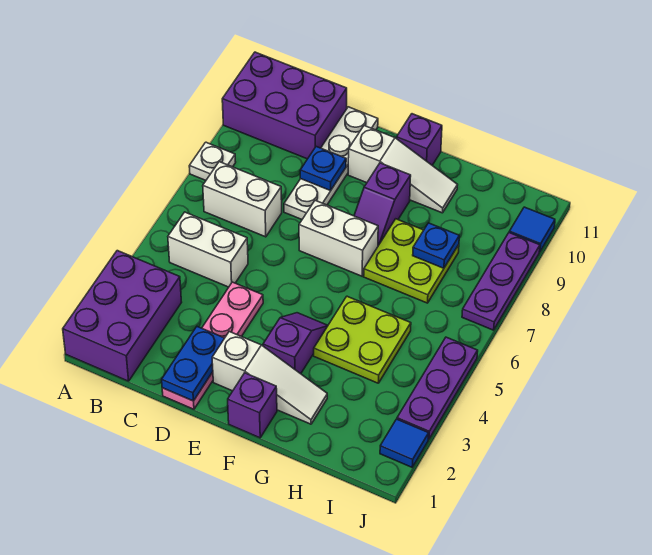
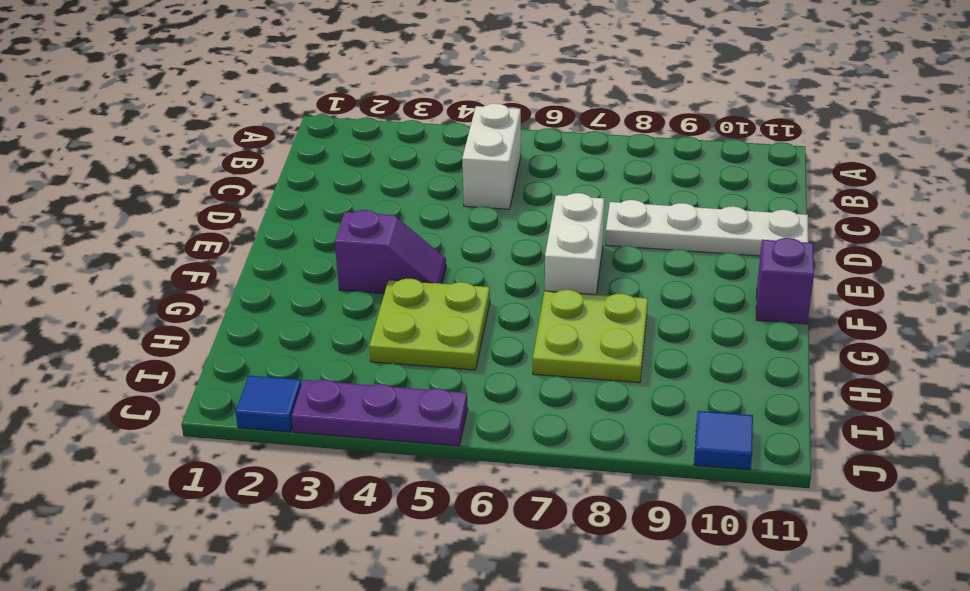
none -> purple 2x3 brick [63,251,182,381]
none -> white 1x1 plate [189,142,236,180]
none -> purple 2x3 brick [222,52,347,159]

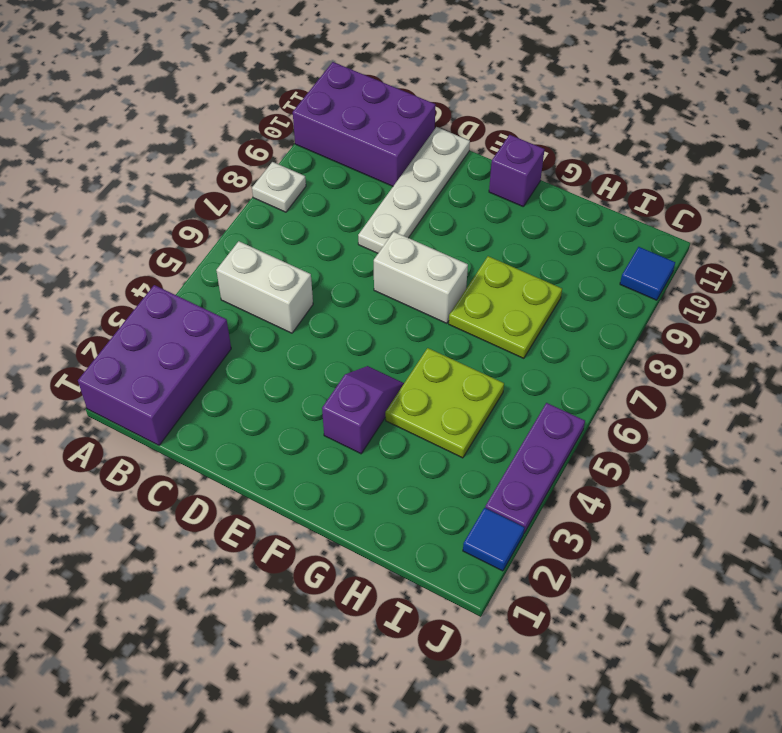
none -> white 1x2 brick [203,162,282,237]
none -> pink 1x4 plate [162,282,263,409]
none -> white 1x3 slope [212,332,327,424]

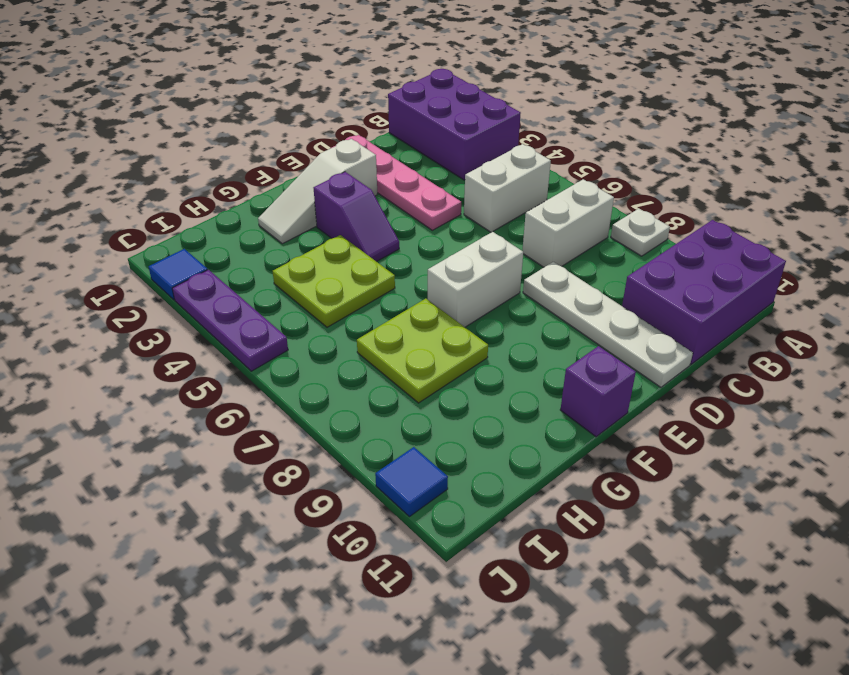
none -> white 1x3 slope [348,126,457,213]
none -> purple 1x1 brick [228,373,277,438]
none -> purple 1x2 slope [354,163,411,246]

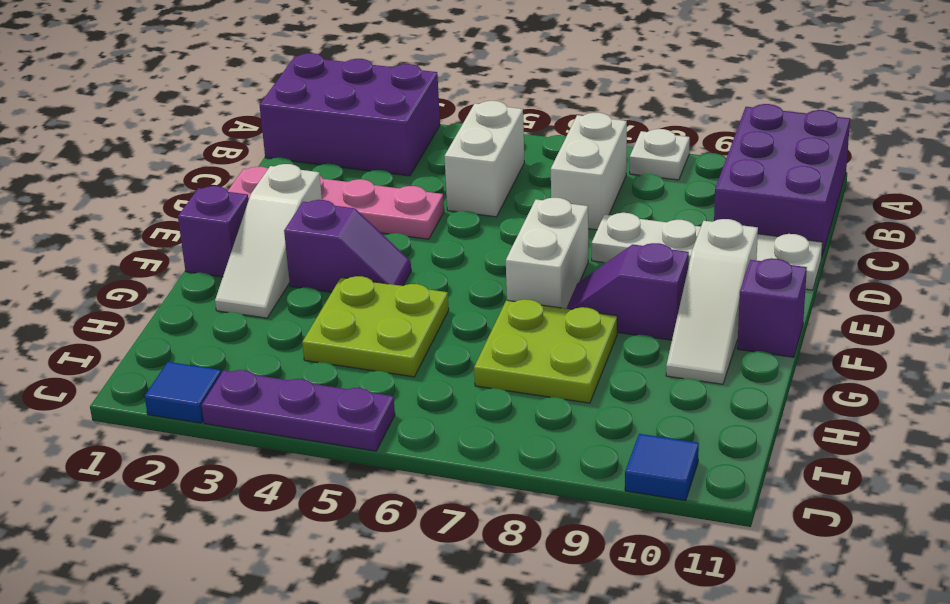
none -> purple 1x3 plate [462,233,540,330]
none -> blue 1x2 plate [162,327,224,401]
none -> blue 1x1 plate [300,147,346,191]

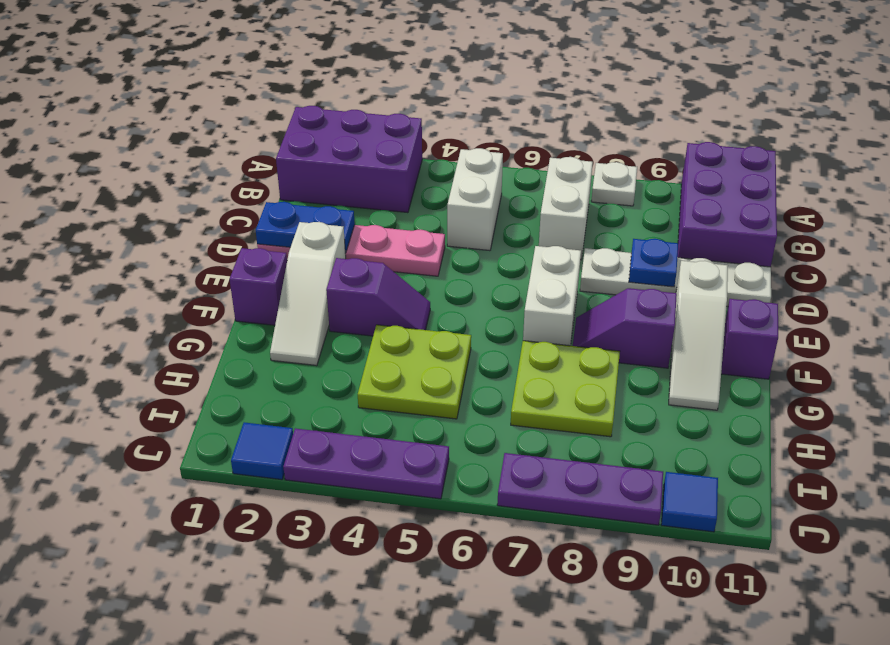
none -> blue 1x1 plate [413,223,459,268]

